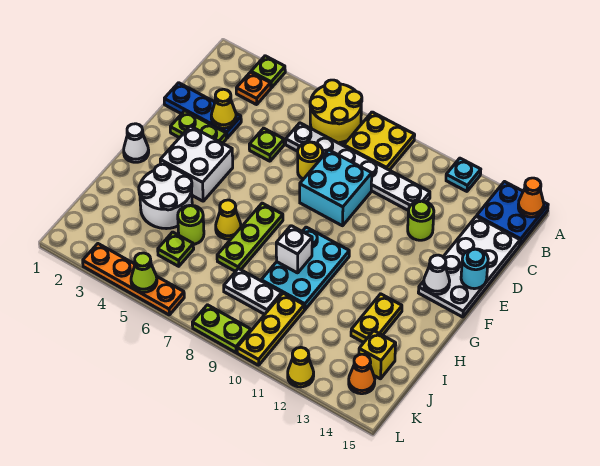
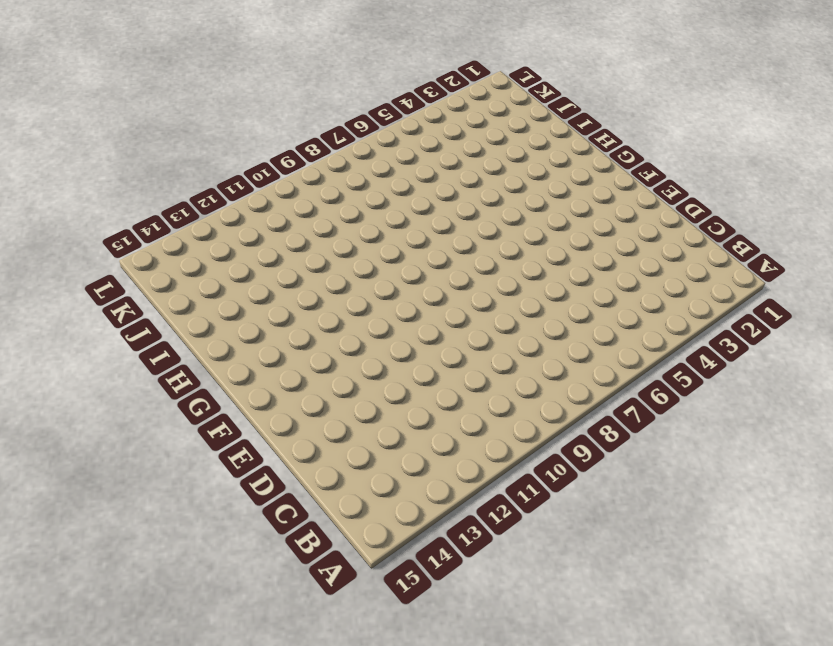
none -> lime 1x1 plate [251,56,285,88]
none -> yellow 2x2 round brick [310,80,362,143]
none -> yellow 2x2 plate [344,112,415,170]
none -> cyan 1x1 plate [446,158,481,191]

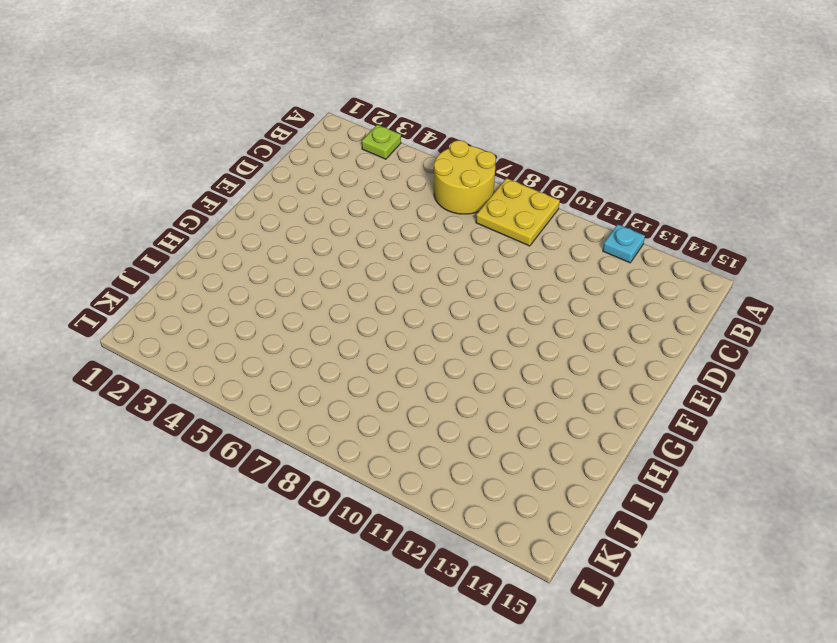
none -> blue 2x2 plate [477,182,548,245]
none -> orange 1x1 plate [236,72,271,105]
none -> white 1x6 plate [286,123,430,211]
none -> white 2x4 plate [418,216,520,317]

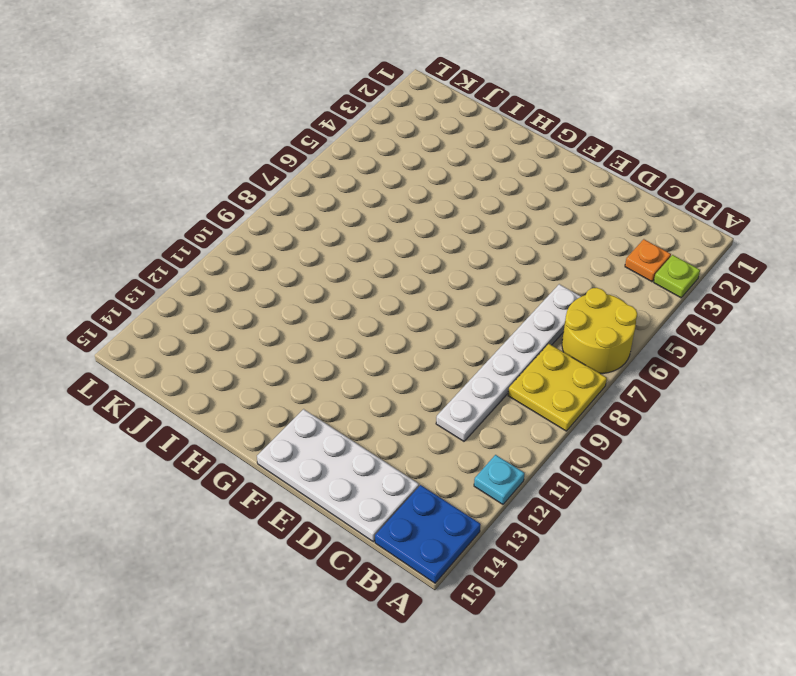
none -> blue 1x3 plate [164,83,241,138]
none -> lime 1x1 plate [249,128,284,161]
none -> yellow 1x1 round brick [298,142,323,179]
none -> cyan 2x2 brick [300,150,372,226]

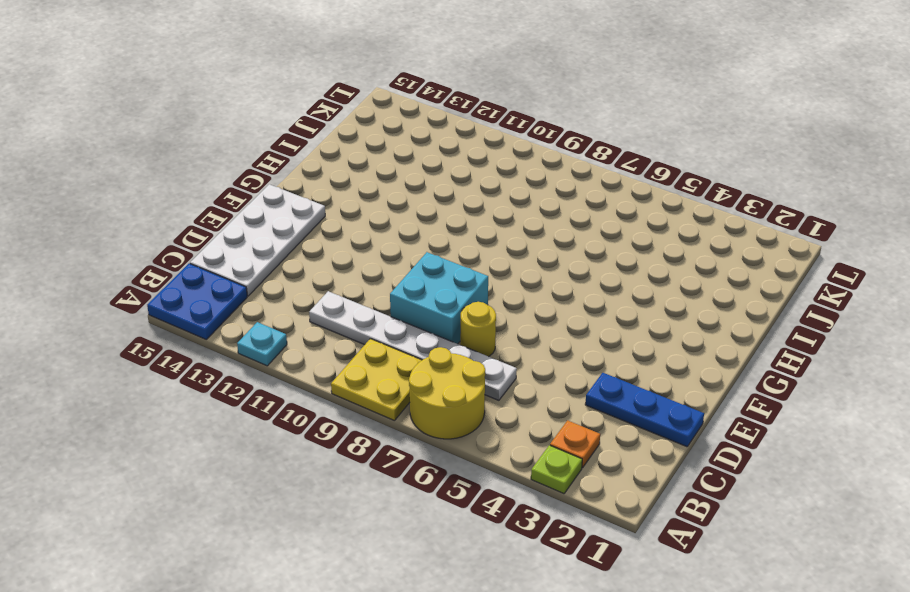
none -> lime 1x1 plate [249,128,284,161]
none -> lime 1x1 round brick [408,201,434,240]
none -> lime 1x2 plate [170,111,226,143]
none -> white 2x2 brick [160,126,233,201]

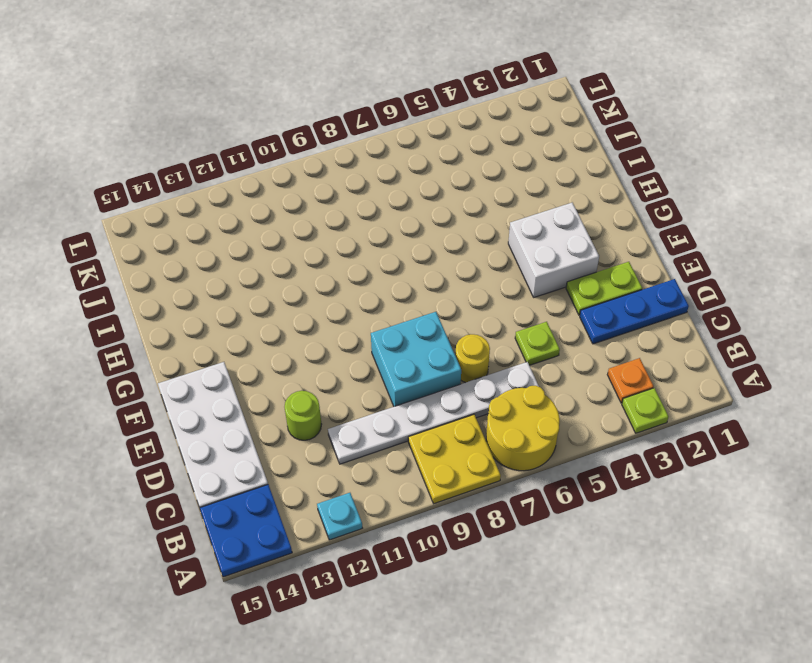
none -> white 1x1 cone [124,124,149,162]
none -> lime 1x3 plate [217,203,283,272]
none -> cyan 2x3 plate [261,227,349,310]
none -> white 2x2 round brick [139,164,192,229]

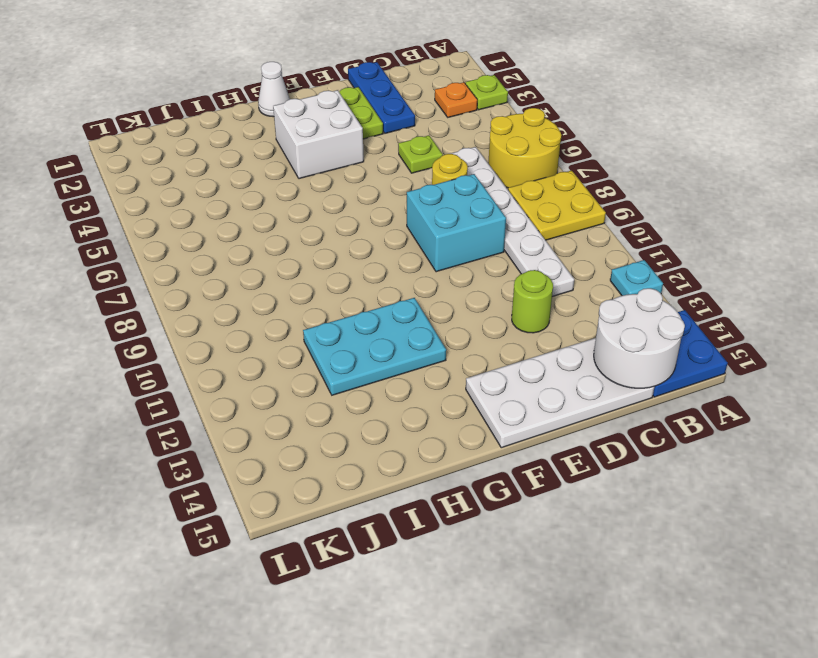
white 2x2 round brick [594,288,685,388] -> white 2x2 round brick moved to [139,164,192,229]
cyan 2x3 plate [303,298,446,395] -> cyan 2x3 plate moved to [261,227,349,310]
none -> lime 1x3 plate [217,203,283,272]
none -> yellow 1x1 cone [216,200,241,239]
none -> yellow 1x2 plate [351,294,402,342]
none -> lime 1x1 round brick [178,205,204,244]

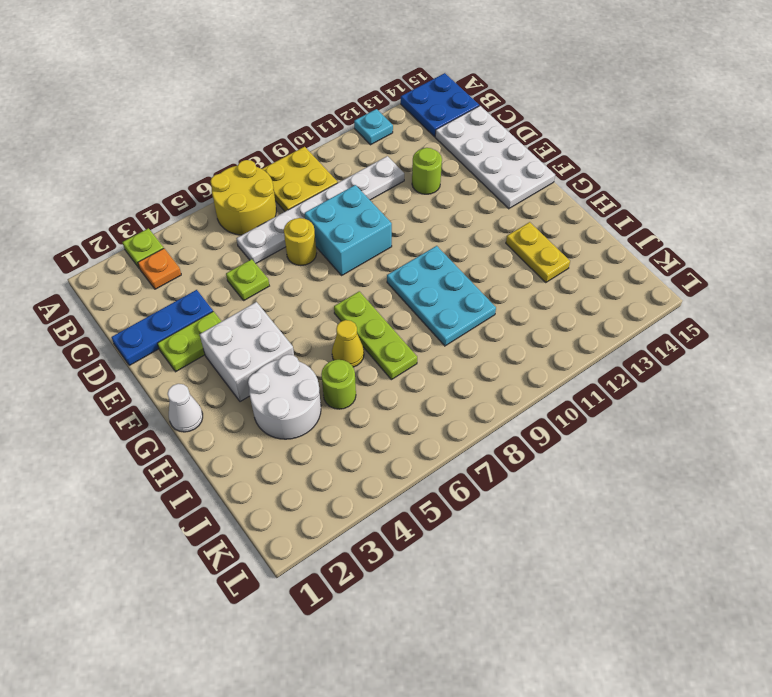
none -> lime 1x1 plate [158,232,194,266]
none -> white 1x2 plate [224,269,282,314]
none -> yellow 1x3 plate [237,293,304,365]
none -> yellow 1x1 brick [359,331,396,379]

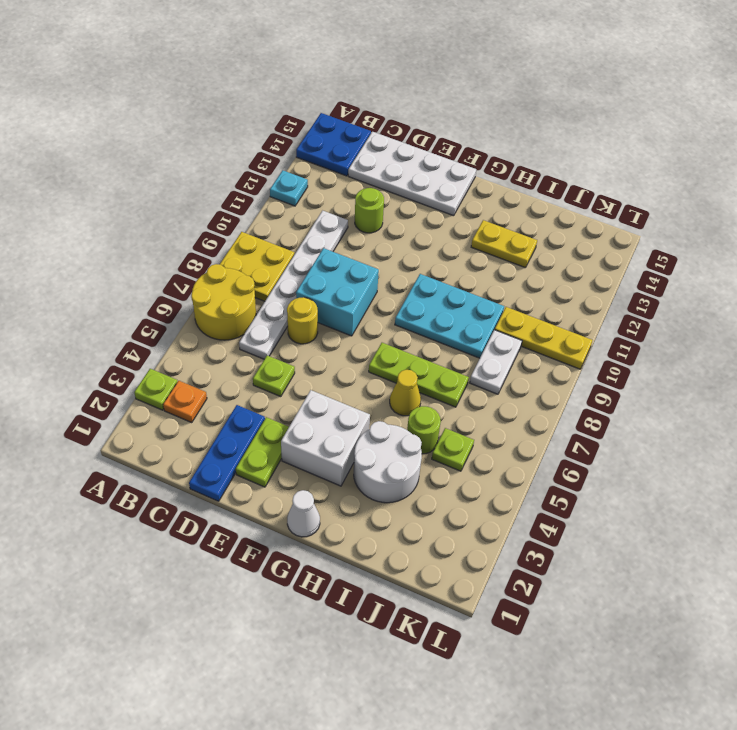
none -> yellow 1x1 brick [359,331,396,379]
none -> orange 1x1 cone [349,354,375,394]
none -> orange 1x4 plate [83,244,184,315]
none -> lime 1x2 plate [192,305,251,352]

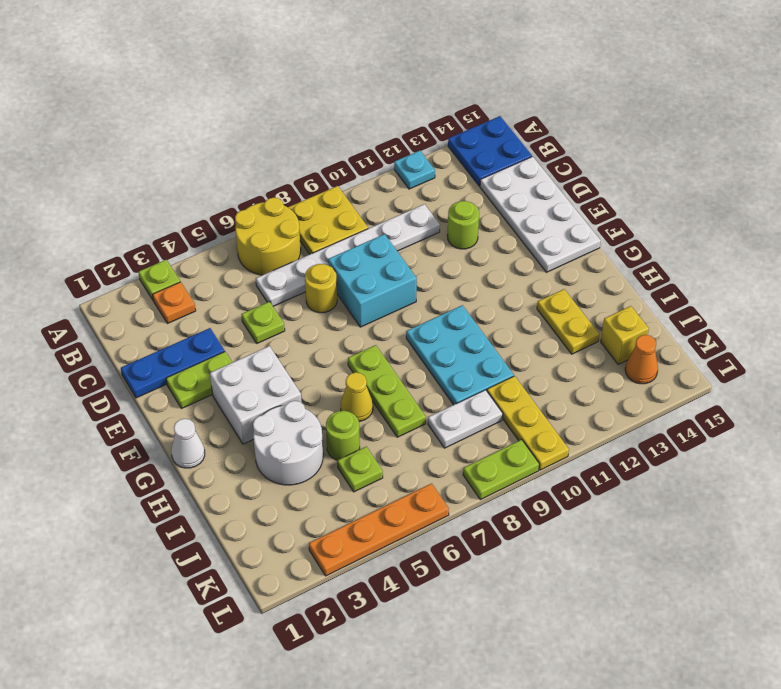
none -> yellow 1x1 cone [288,347,314,387]
none -> orange 1x1 cone [518,178,544,217]
none -> yellow 1x1 cone [211,89,236,128]
none -> cyan 1x1 round brick [461,249,488,289]

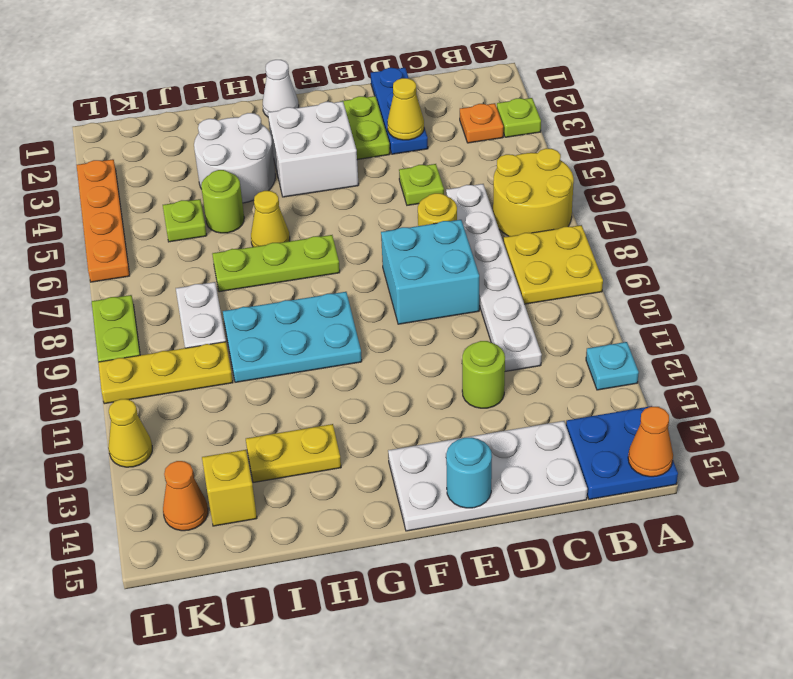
none -> white 1x1 cone [424,255,450,294]
none -> white 1x1 brick [276,226,312,273]
none -> lime 1x1 cone [131,253,157,292]

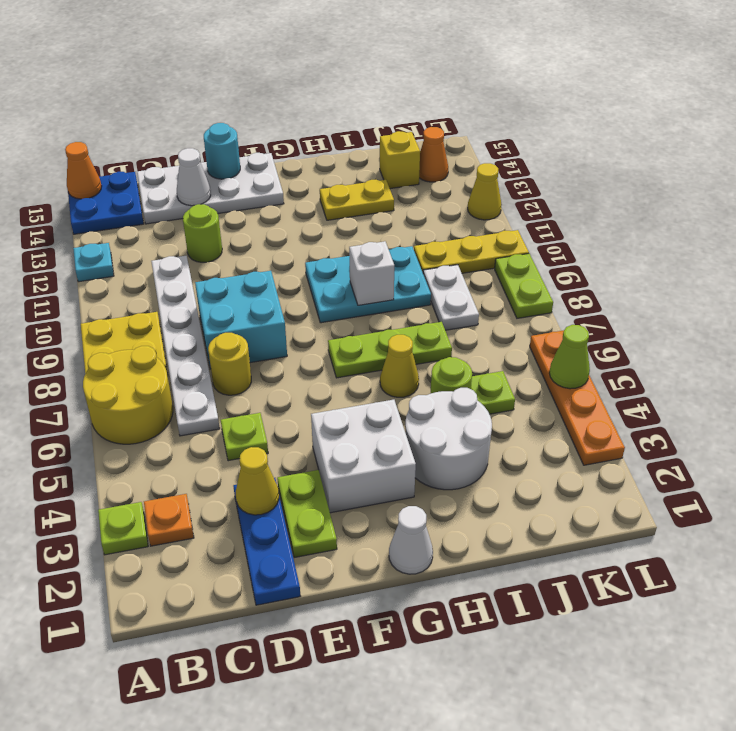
white 1x1 cone [177,148,211,206] -> white 1x1 cone moved to [424,255,450,294]

